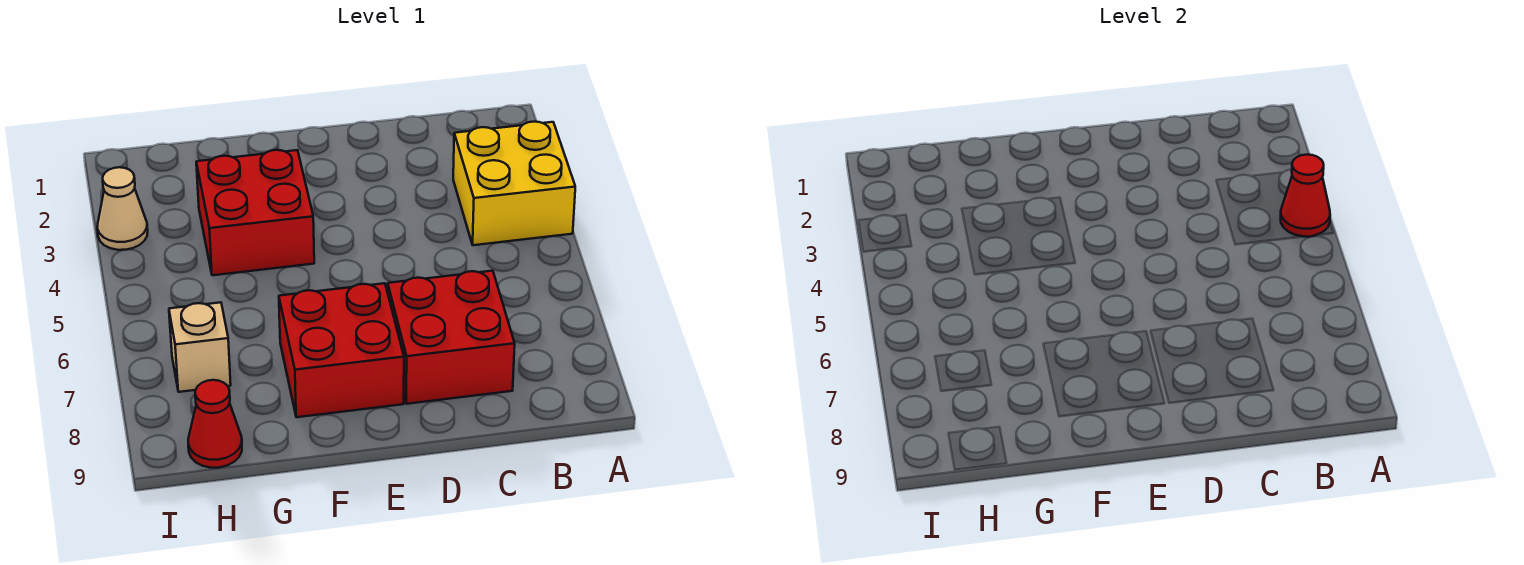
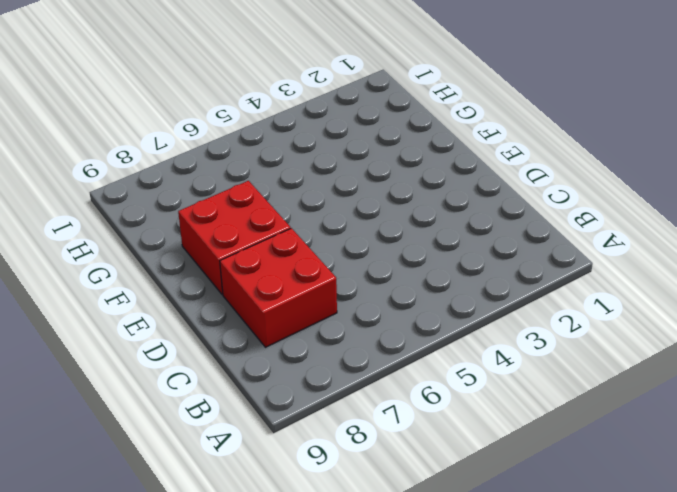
none -> yellow 2x2 brick [453,122,575,245]
none -> red 2x2 brick [196,150,314,275]

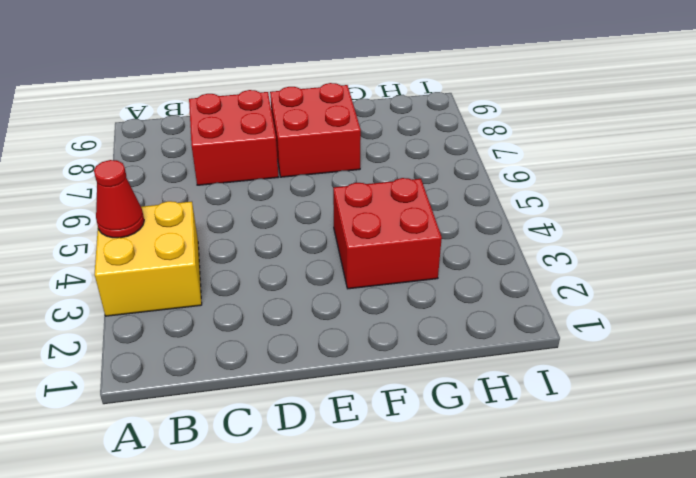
none -> tan 1x1 brick [169,302,231,392]
none -> red 1x1 cone [188,380,242,468]

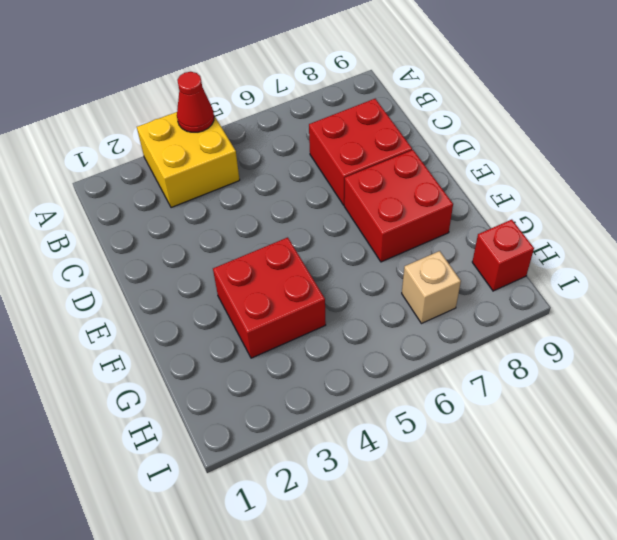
red 1x1 brick [472,220,534,291] -> red 1x1 cone [188,380,242,468]
none -> tan 1x1 cone [97,167,148,250]

